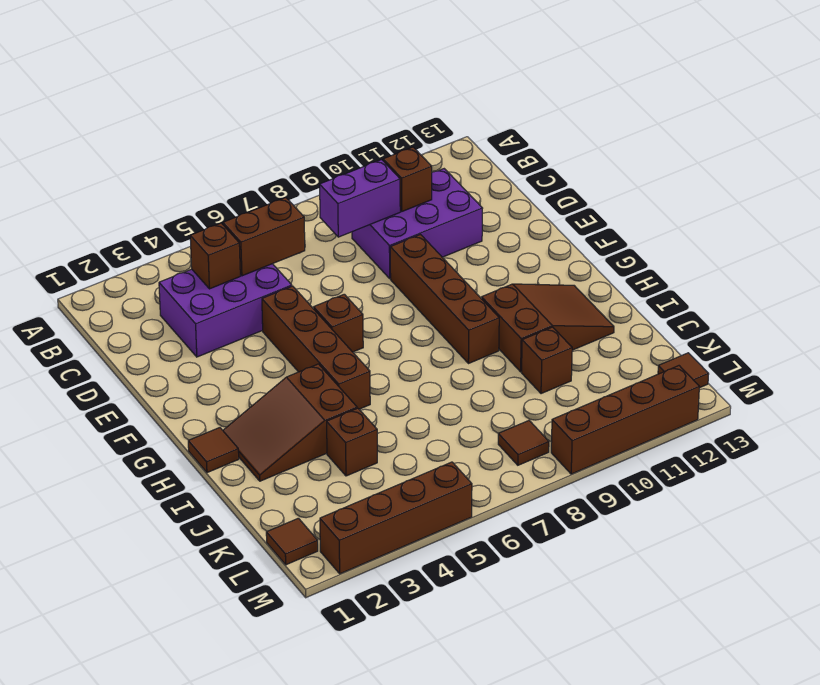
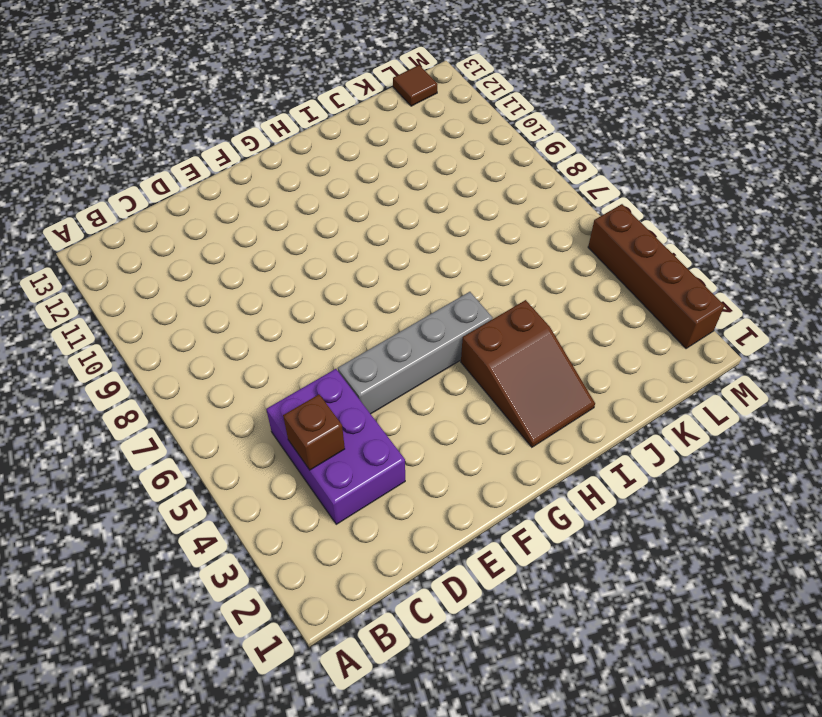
grey 1x4 brick [338,292,492,414] -> brown 1x4 brick [262,286,370,409]
none -> purple 2x3 brick [352,169,483,278]
none -> brown 1x4 brick [390,235,499,364]
none -> brown 1x1 brick [314,294,363,352]

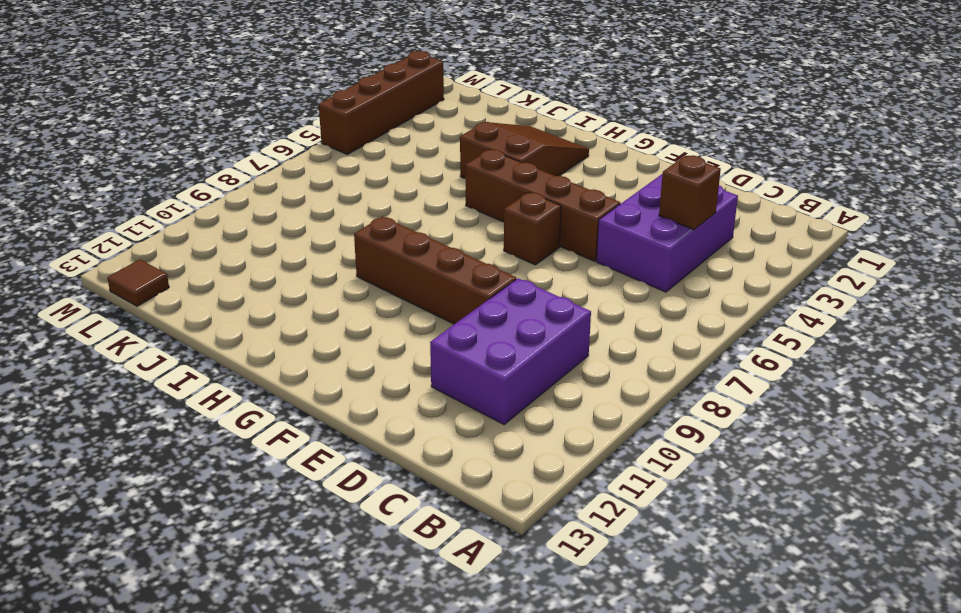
none -> brown 1x1 tile [188,428,239,473]
none -> brown 2x3 slope [482,284,614,372]
none -> brown 1x1 brick [327,408,377,476]

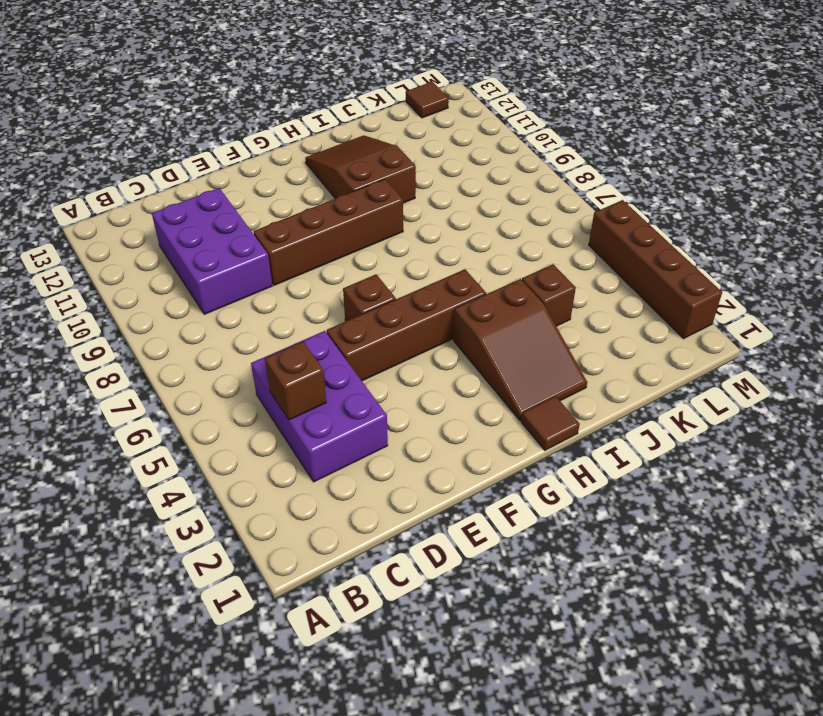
none -> brown 1x1 brick [522,327,572,394]
none -> brown 1x1 tile [266,518,318,565]
none -> brown 1x1 tile [498,421,549,465]

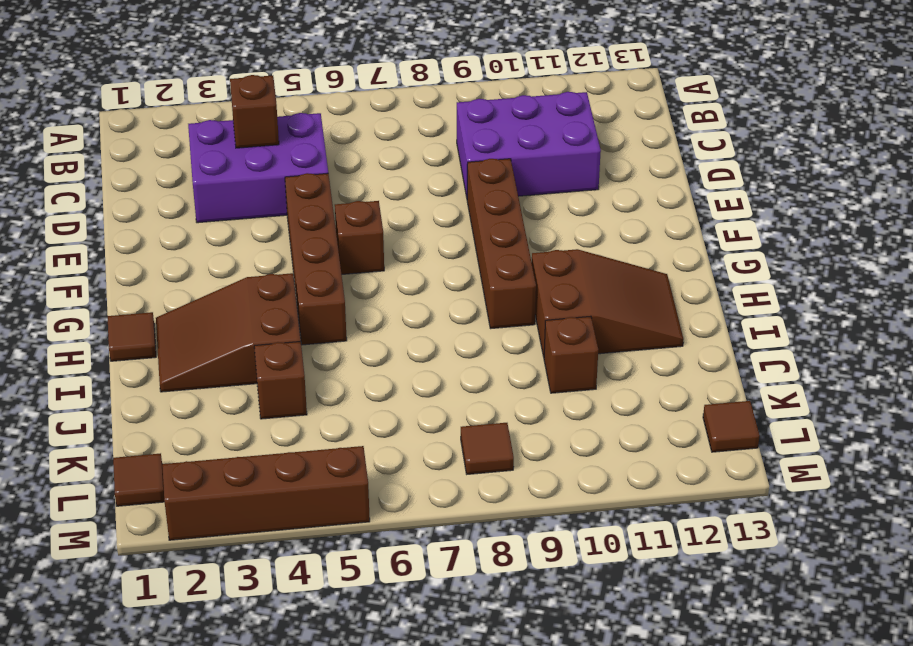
none -> brown 1x4 brick [551,366,699,474]
none -> brown 1x2 brick [223,198,305,276]
none -> purple 1x2 brick [320,160,400,237]

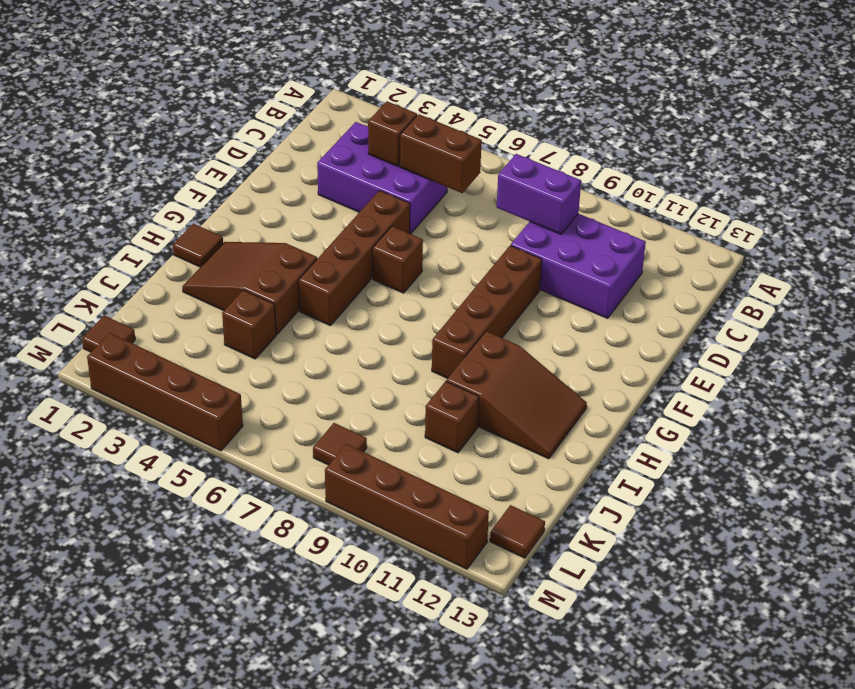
none -> brown 1x1 brick [383,147,432,211]

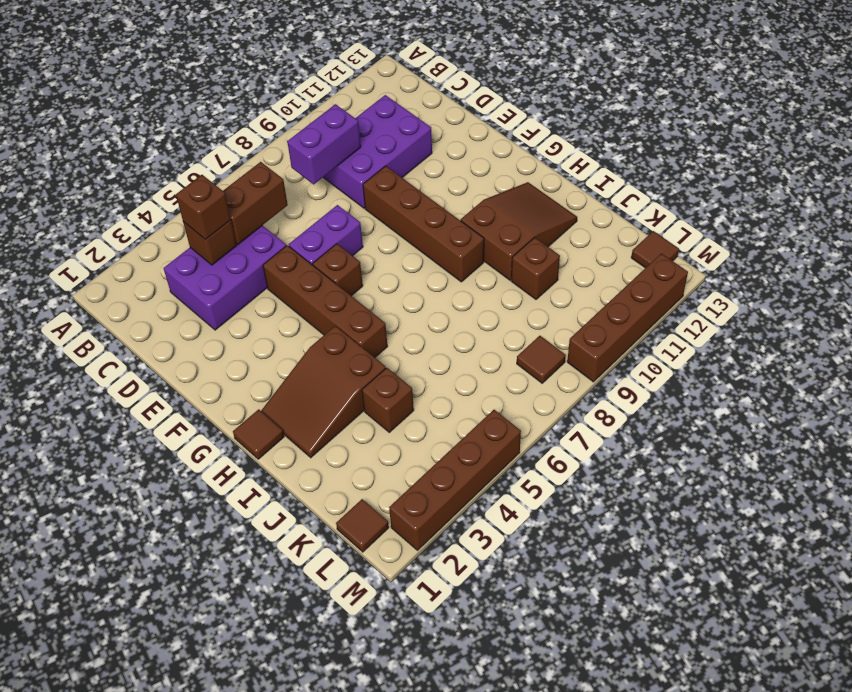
brown 1x1 brick [176,175,231,240] -> brown 1x1 brick moved to [383,147,432,211]
purple 1x2 brick [289,205,363,265] -> none

